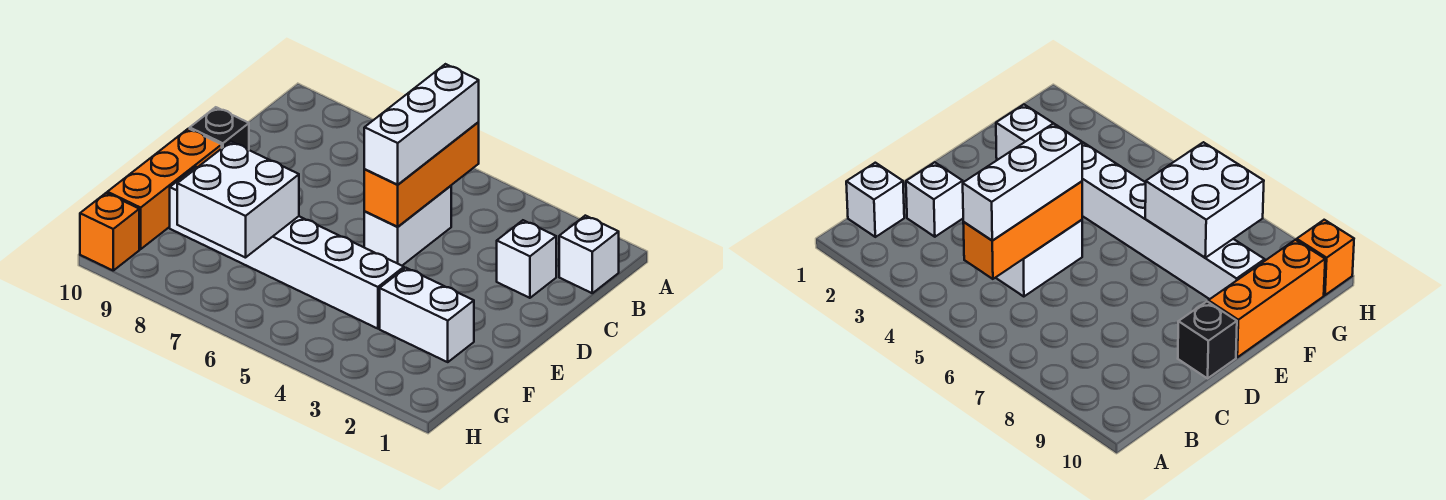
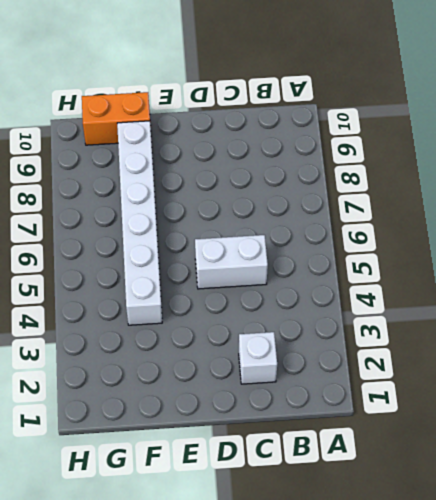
orange 1x2 brick [82,92,151,145] -> orange 1x3 brick [107,129,222,249]
none -> white 1x1 brick [559,216,619,293]
none -> black 1x1 brick [190,107,249,150]

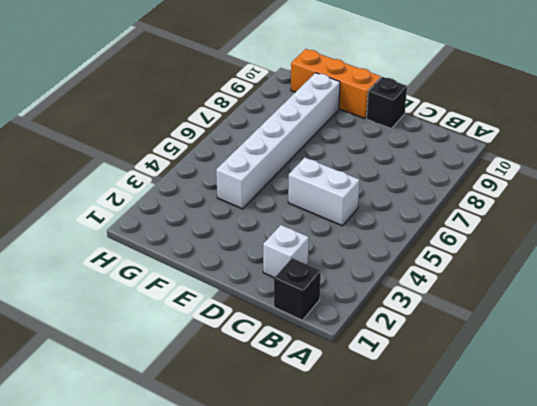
black 1x1 brick [274,258,321,320] -> white 1x1 brick [559,216,619,293]
none -> white 1x2 brick [380,268,474,362]
none -> orange 1x1 brick [80,193,139,270]

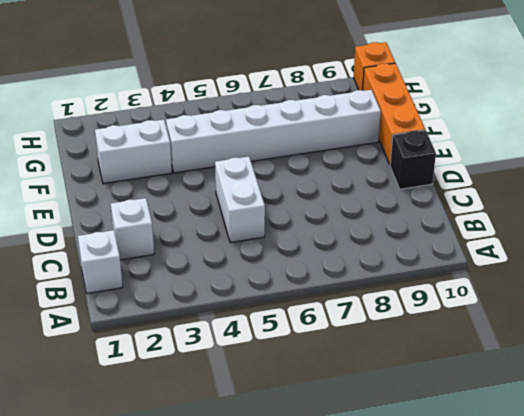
none -> orange 1x3 brick [364,122,479,227]
none -> white 2x2 brick [177,142,299,258]

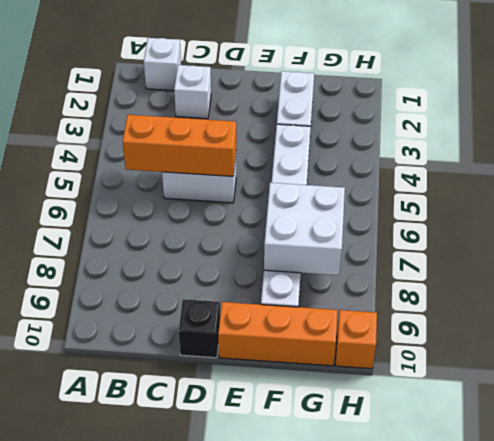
none -> white 1x3 brick [364,64,479,185]

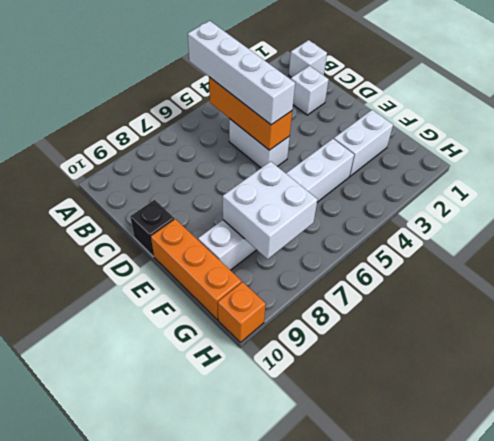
white 1x4 brick [188,21,295,125] -> white 1x3 brick [364,64,479,185]

